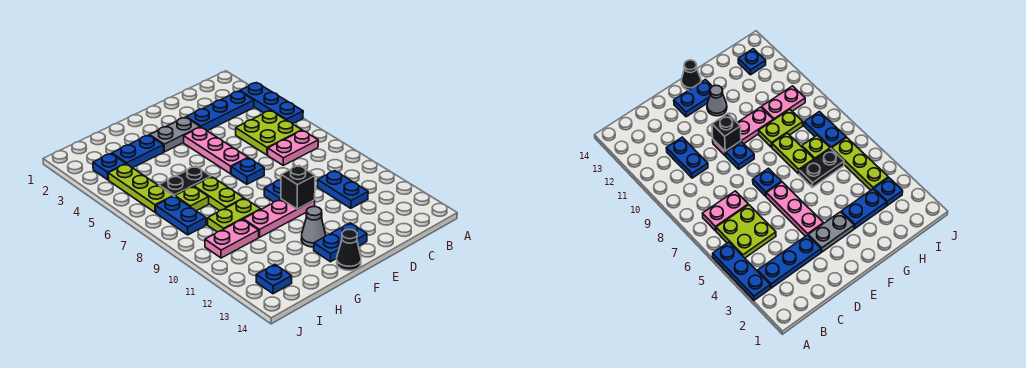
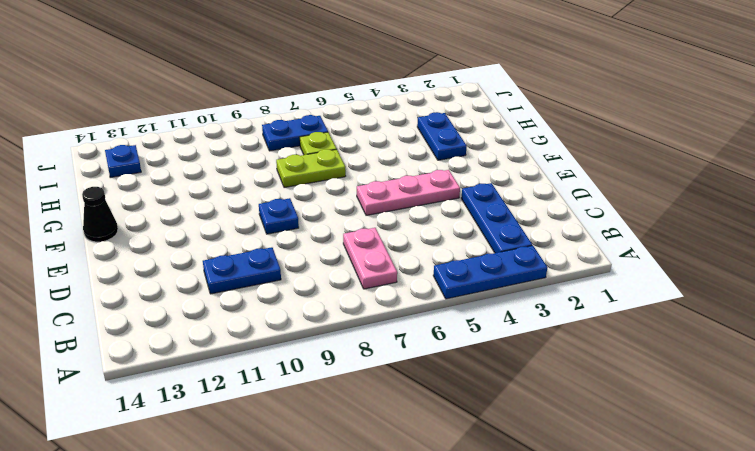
none -> lime 2x2 plate [236,110,302,155]
none -> grey 1x2 plate [150,117,200,152]
none -> blue 1x1 plate [231,158,264,184]

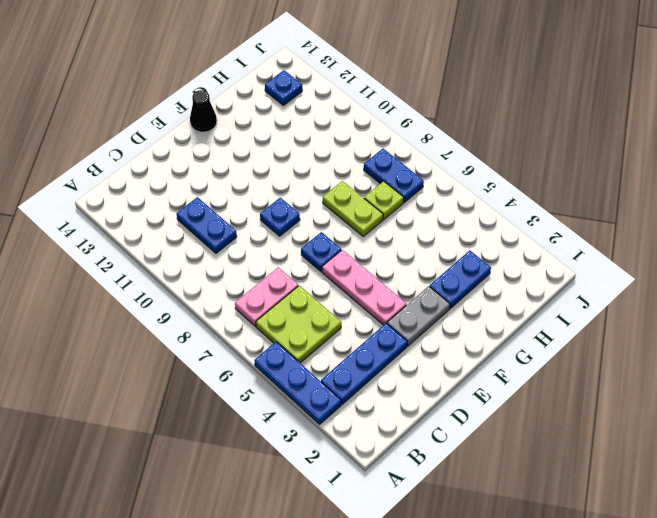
none -> pink 1x3 plate [243,199,315,237]
none -> blue 1x2 plate [314,223,367,262]
none -> grey 1x1 cone [301,207,326,247]

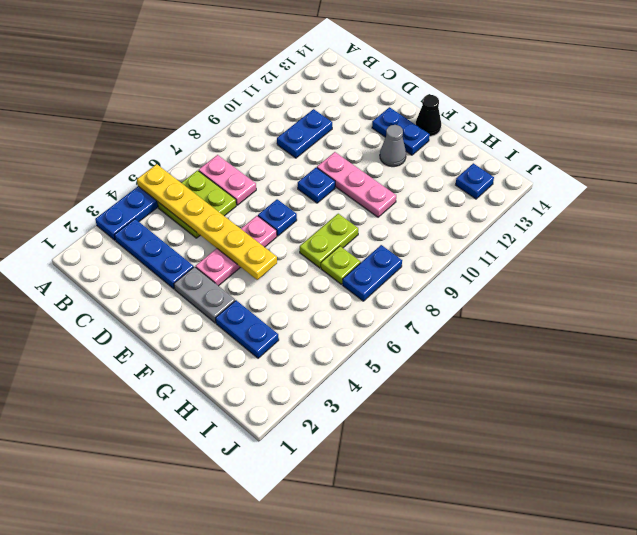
yellow 1x6 plate [137,164,277,280] -> none
none -> black 1x2 plate [159,166,211,196]
none -> lime 1x2 plate [208,198,261,232]
none -> pink 1x2 plate [205,220,259,258]

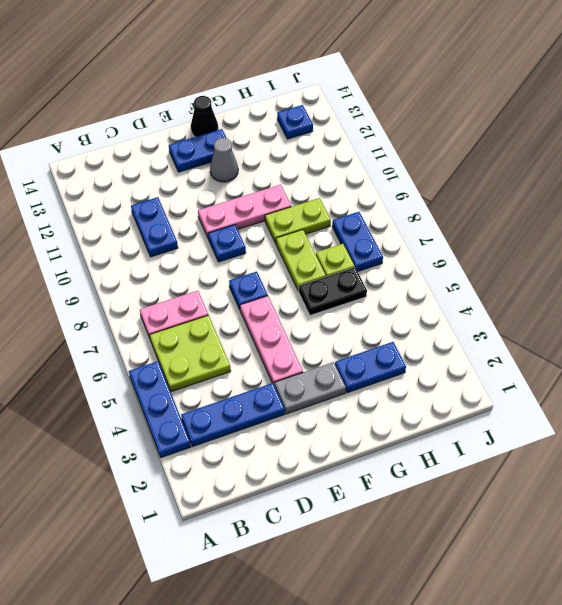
none -> pink 1x2 plate [205,220,259,258]
none -> blue 1x1 plate [93,154,126,180]
none -> lime 1x3 plate [108,164,173,213]

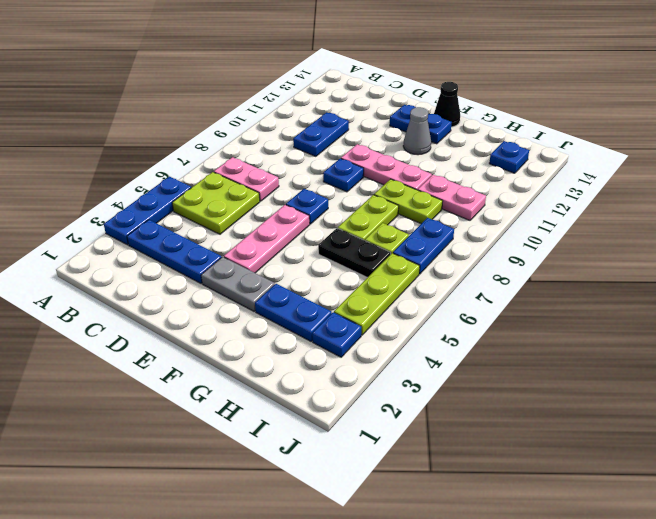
none -> black 1x1 brick [281,165,315,209]

